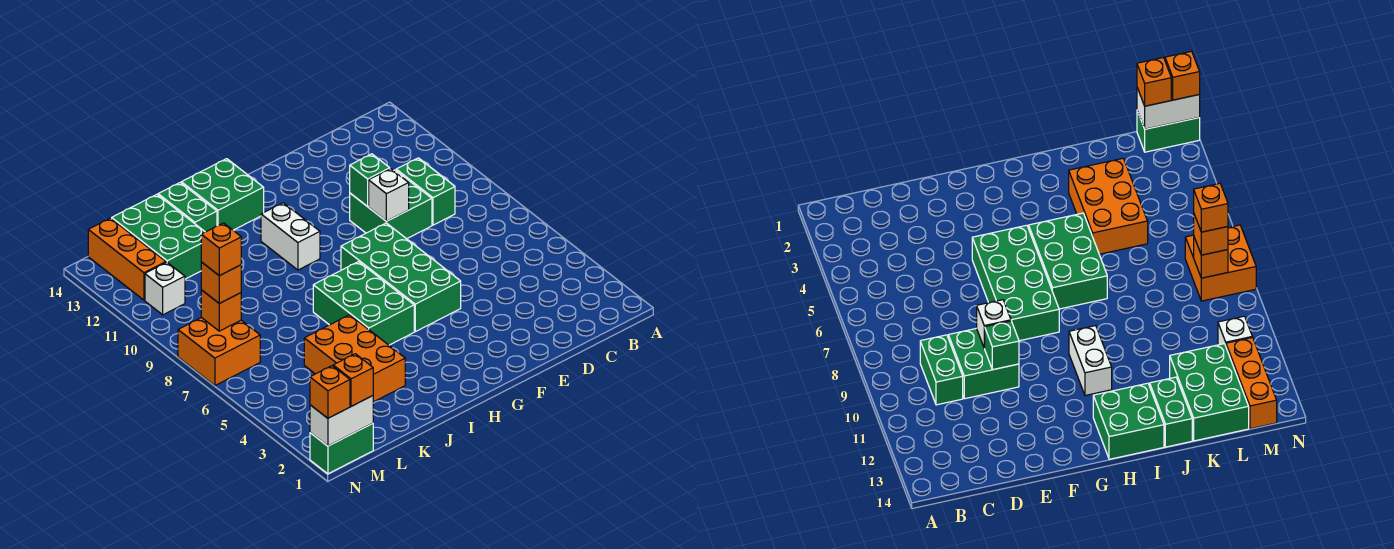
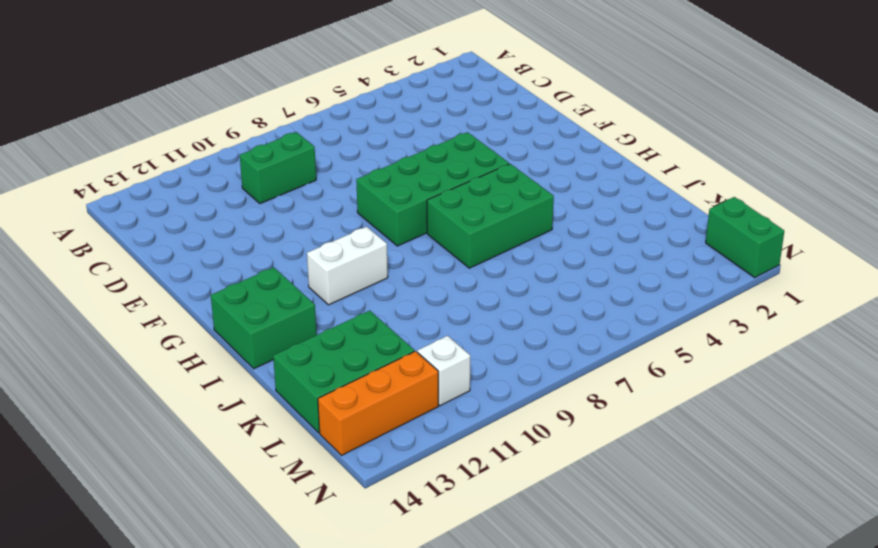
none -> green 2x2 brick [350,170,432,239]
none -> orange 2x3 brick [304,315,405,402]
none -> green 1x2 brick [158,183,217,232]

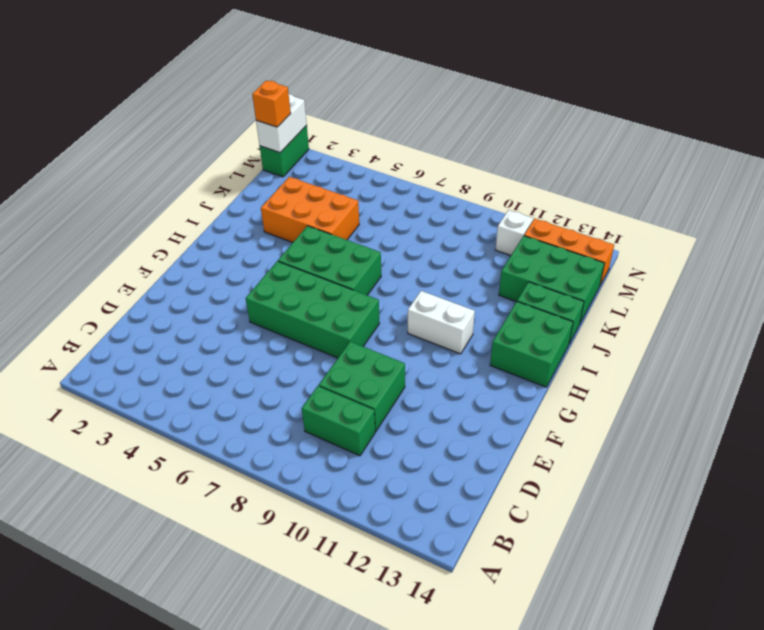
none -> orange 2x2 brick [178,318,260,386]
none -> white 1x1 brick [369,169,409,221]
none -> green 1x1 brick [350,154,390,207]

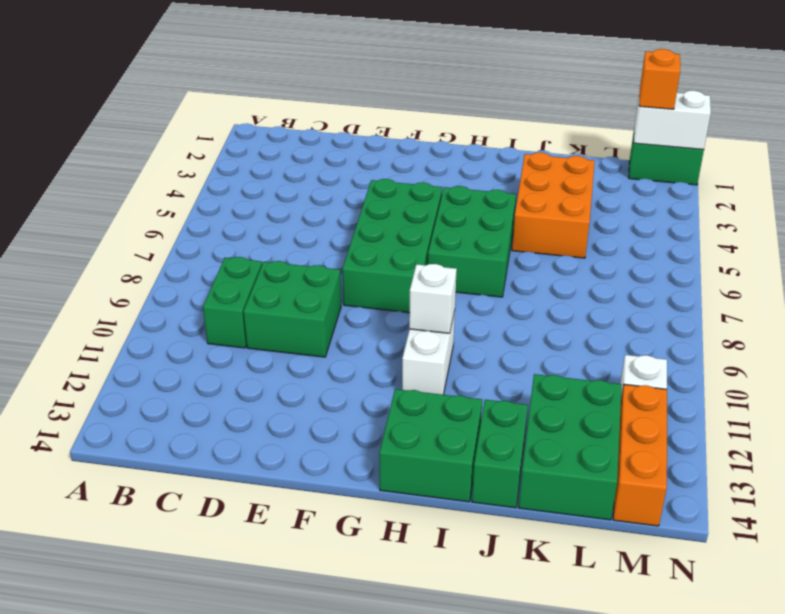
white 1x1 brick [409,264,457,333] -> white 1x1 brick moved to [369,169,409,221]
none -> orange 2x2 brick [178,318,260,386]
none -> green 1x1 brick [350,154,390,207]
none -> orange 1x1 brick [201,290,241,331]

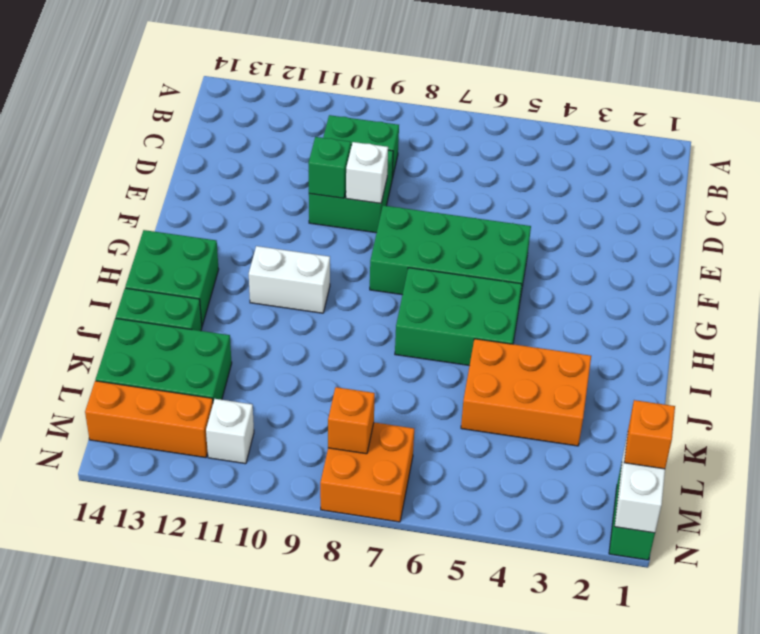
none -> orange 1x1 brick [201,262,241,303]
none -> orange 1x1 brick [310,366,350,418]
none -> orange 1x1 brick [201,223,241,276]

